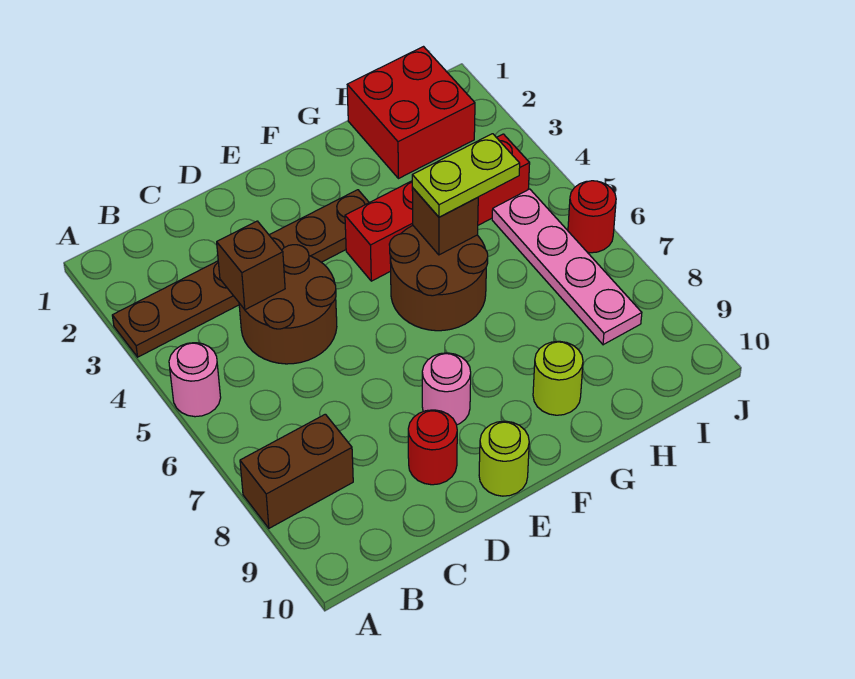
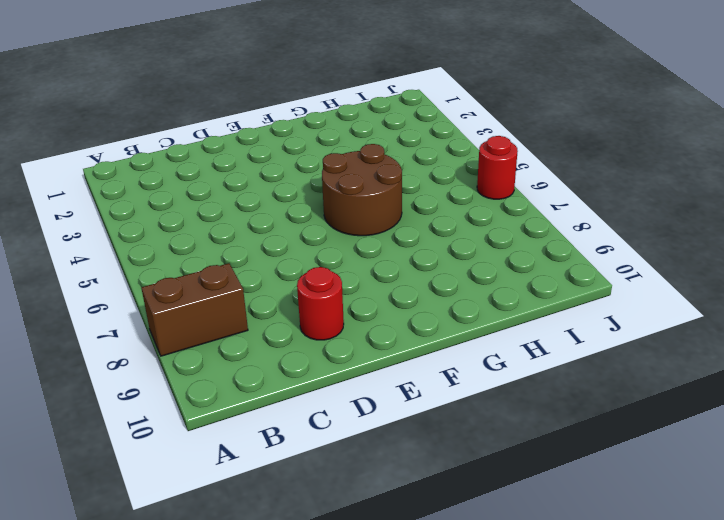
none -> brown 1x6 plate [112,190,369,357]
none -> pink 1x1 round brick [169,343,221,417]
none -> brown 2x2 round brick [239,245,337,364]

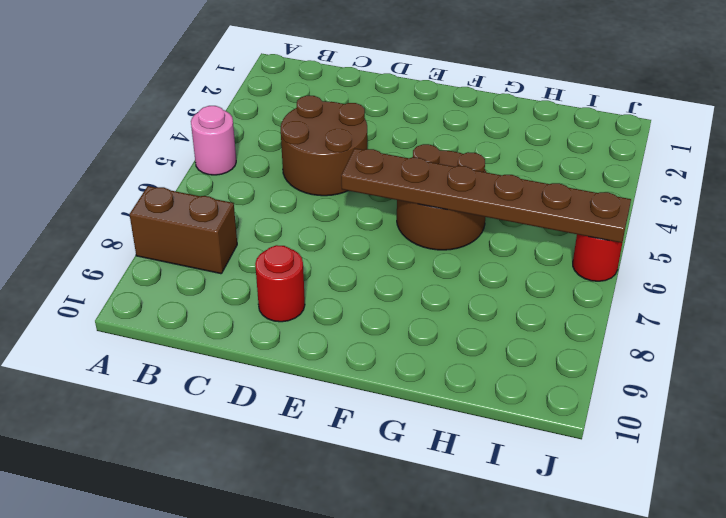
brown 1x6 plate [341,148,631,243] -> brown 1x6 plate moved to [112,190,369,357]
none -> pink 1x1 round brick [422,353,471,425]
none -> lime 1x1 round brick [479,421,529,496]
none -> red 1x4 brick [345,134,530,281]

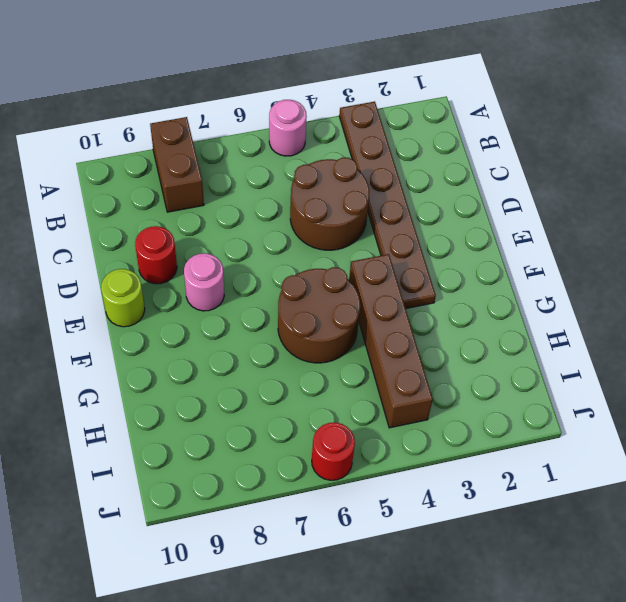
brown 1x4 brick [349,254,433,428] -> red 1x4 brick [345,134,530,281]
none -> lime 1x1 round brick [533,341,583,415]
none -> red 2x2 brick [347,47,475,179]
none -> pink 1x4 plate [492,189,642,345]

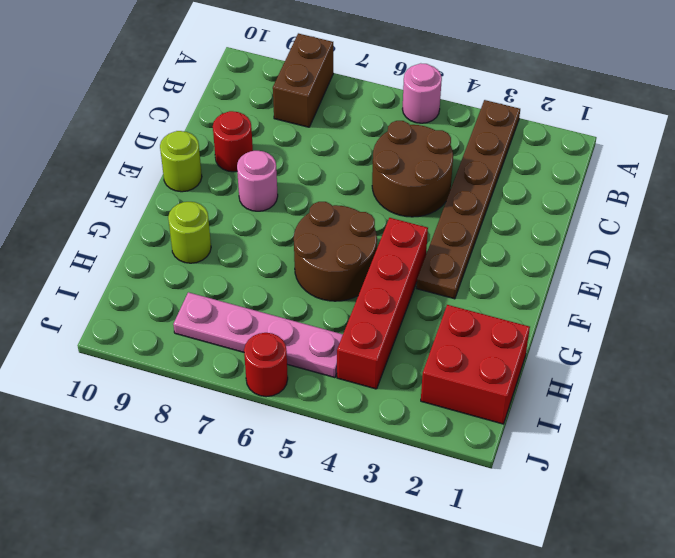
none -> brown 1x1 brick [217,221,285,310]
none -> brown 1x1 brick [412,188,478,255]
none -> lime 1x2 plate [412,134,520,217]

